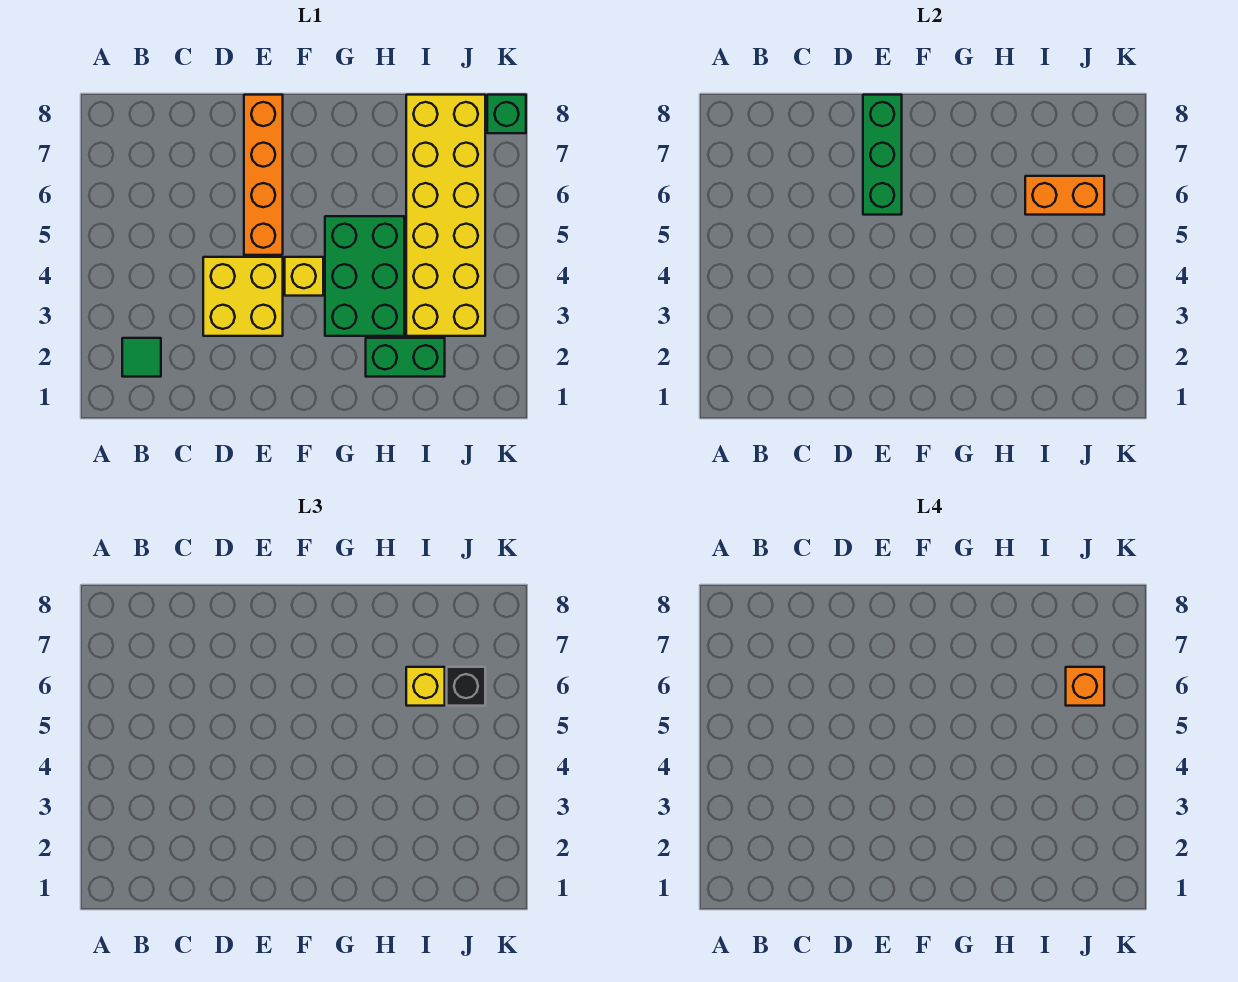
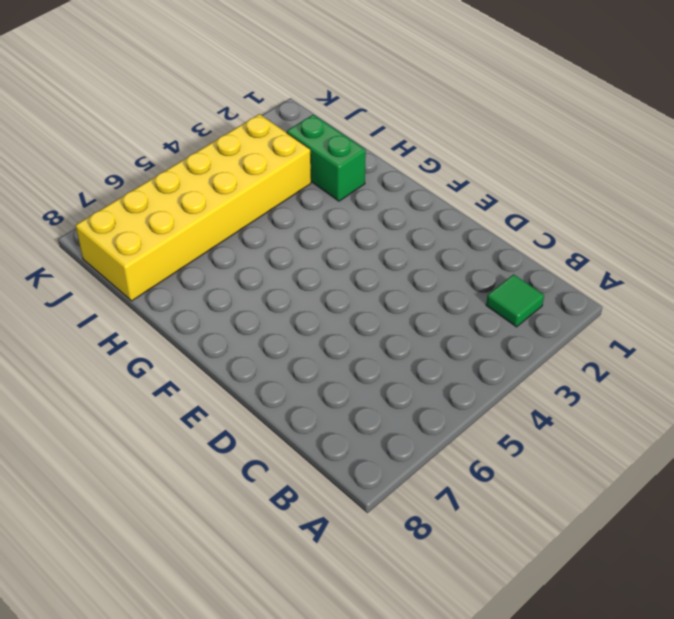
none -> yellow 2x2 brick [203,257,283,336]
none -> orange 1x4 brick [244,95,283,255]
none -> yellow 1x1 brick [285,257,323,296]

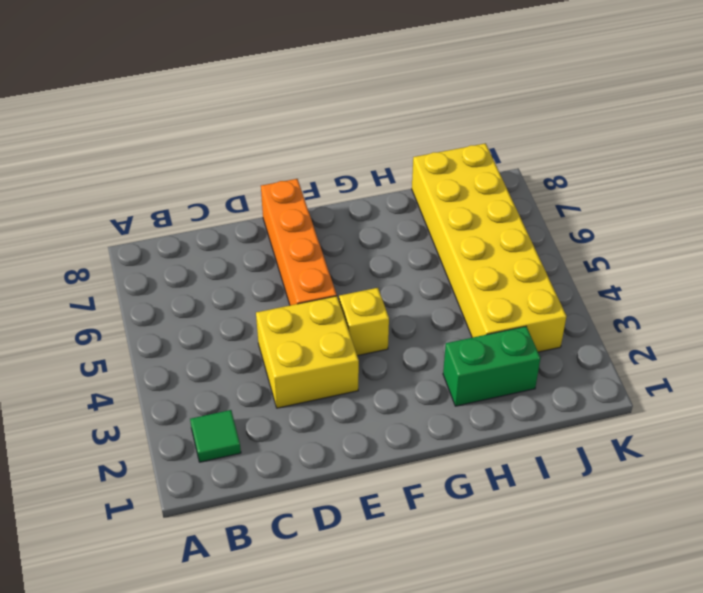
none -> green 2x3 brick [325,216,404,336]
none -> green 1x1 brick [487,95,526,133]
none -> green 1x3 brick [863,95,902,215]

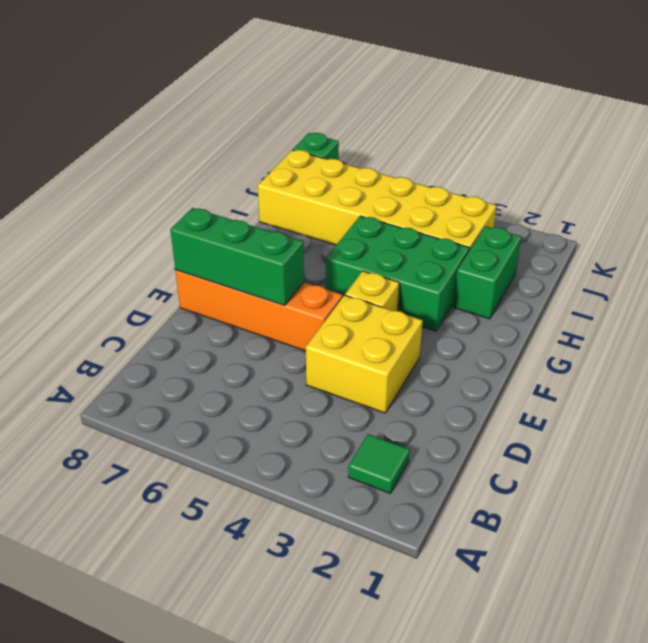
none -> orange 1x2 brick [1025,176,1104,215]
none -> yellow 1x1 brick [406,667,445,706]
none -> black 1x1 brick [447,667,485,706]

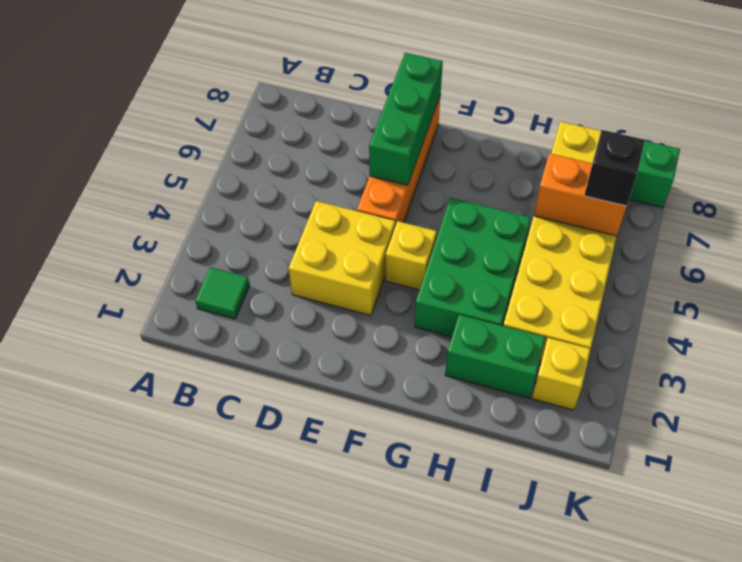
yellow 1x1 brick [532,338,591,410] -> yellow 1x1 brick moved to [406,667,445,706]
none -> orange 1x1 brick [1066,667,1104,706]

